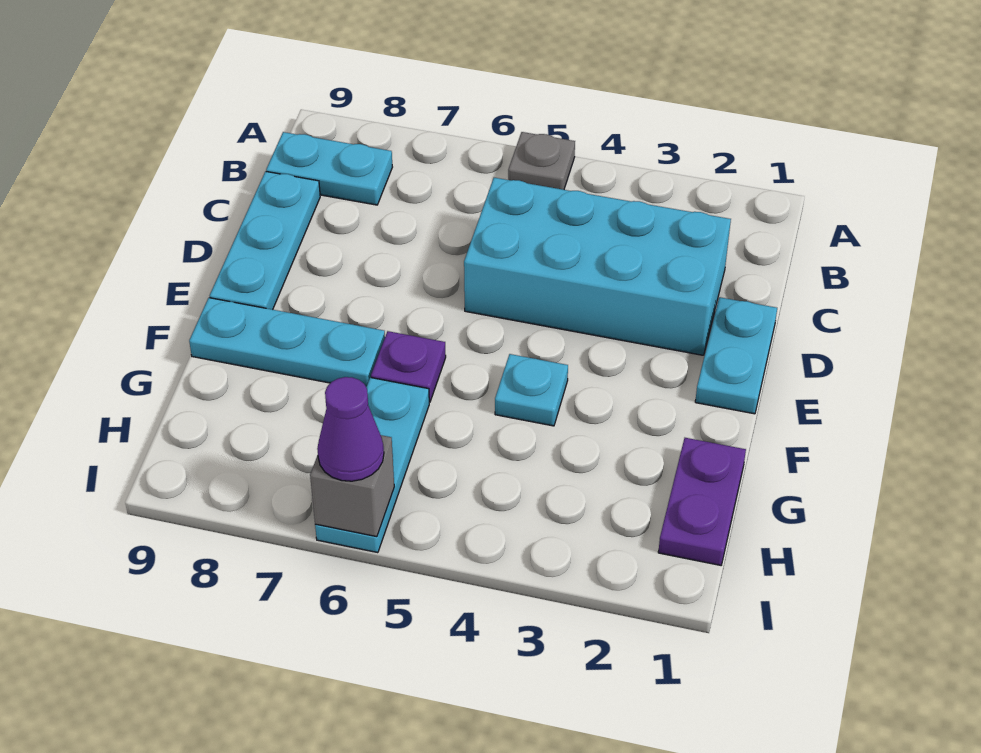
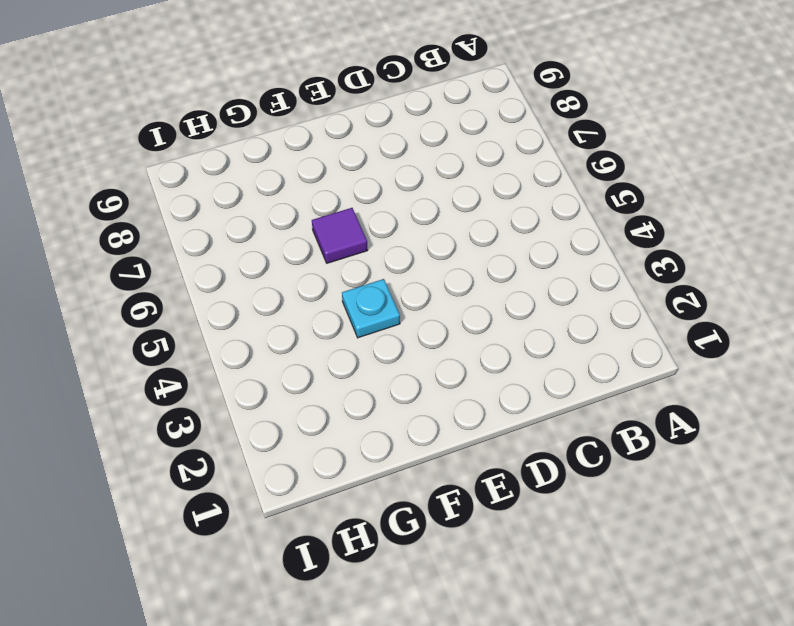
purple 1x1 tile [312,208,368,263] -> purple 1x1 plate [371,331,446,402]
none -> grey 1x1 plate [508,132,575,190]
none -> cyan 1x2 plate [266,132,392,205]
none -> cyan 2x4 brick [464,178,731,355]

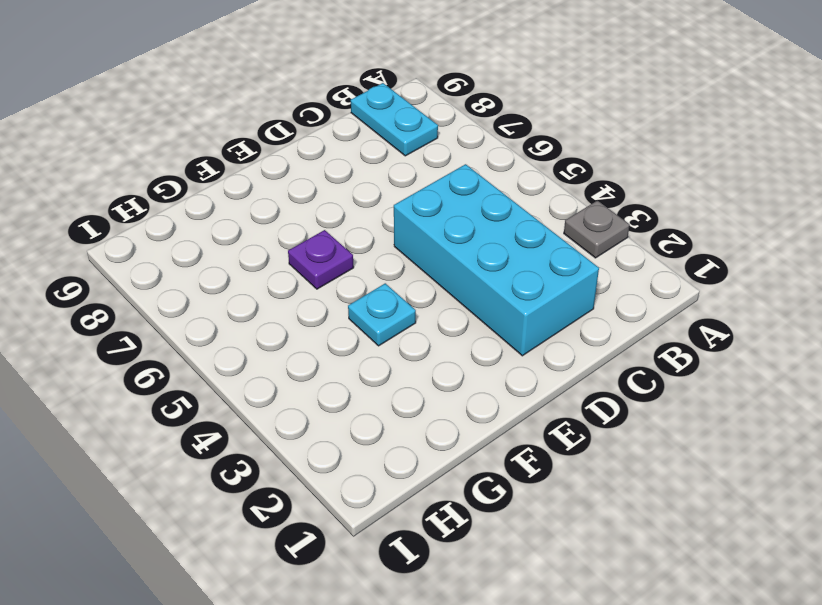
grey 1x1 plate [564,201,630,258] -> grey 1x1 plate moved to [508,132,575,190]
none -> cyan 1x3 plate [210,171,320,310]
none -> cyan 1x2 plate [695,297,777,414]
none -> cyan 1x3 plate [189,298,385,387]

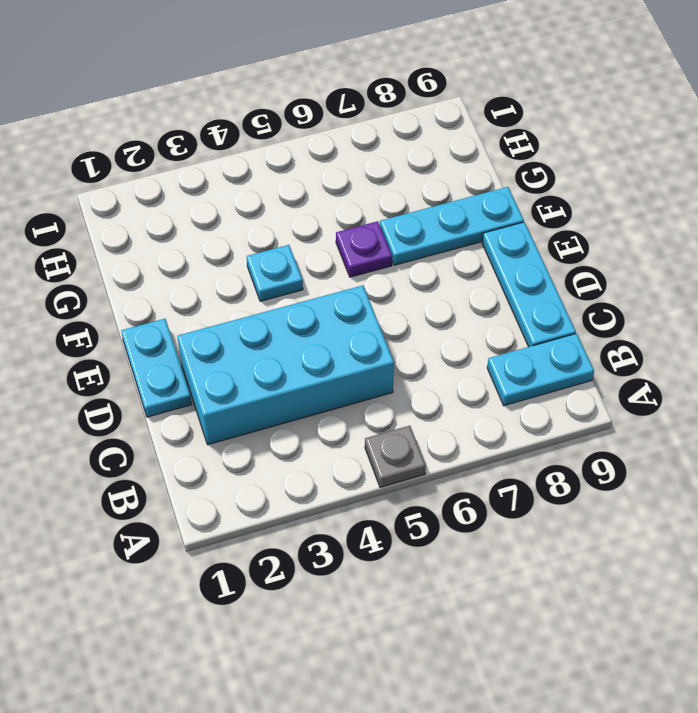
none -> purple 1x2 plate [658,438,746,565]
none -> cyan 1x3 plate [315,378,429,553]
none -> grey 1x1 brick [310,435,394,537]

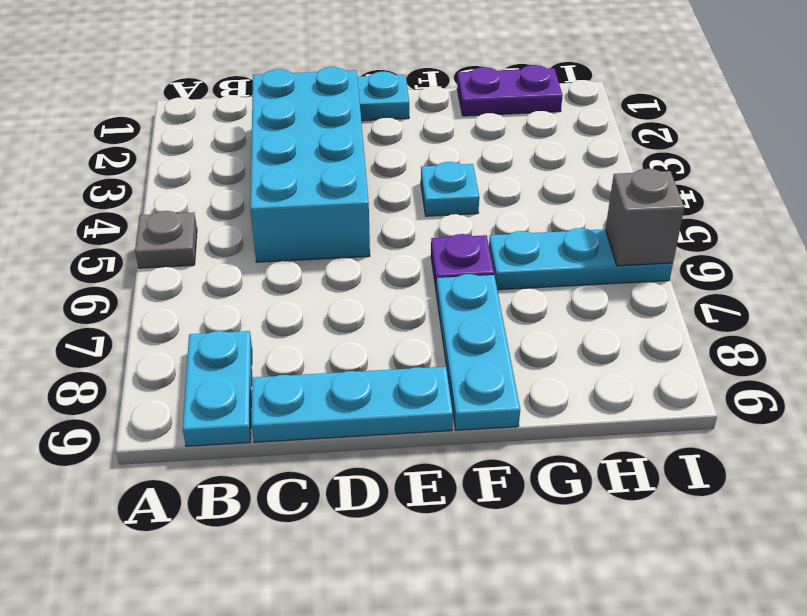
none -> purple 1x1 cone [317,377,384,481]

